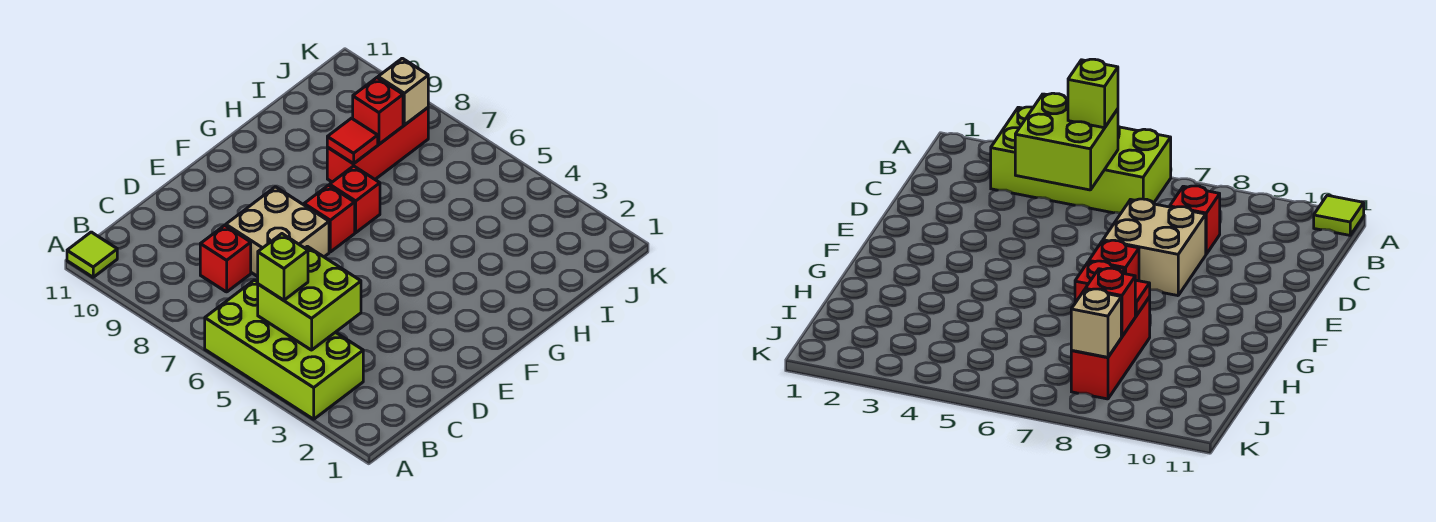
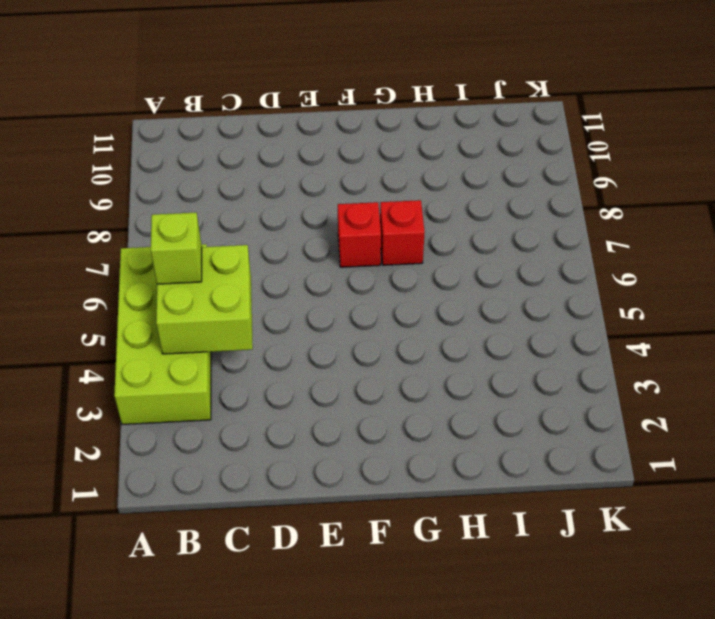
none -> lime 1x1 tile [67,232,117,277]
none -> red 1x1 brick [200,225,251,292]
none -> tan 2x2 brick [226,187,329,277]

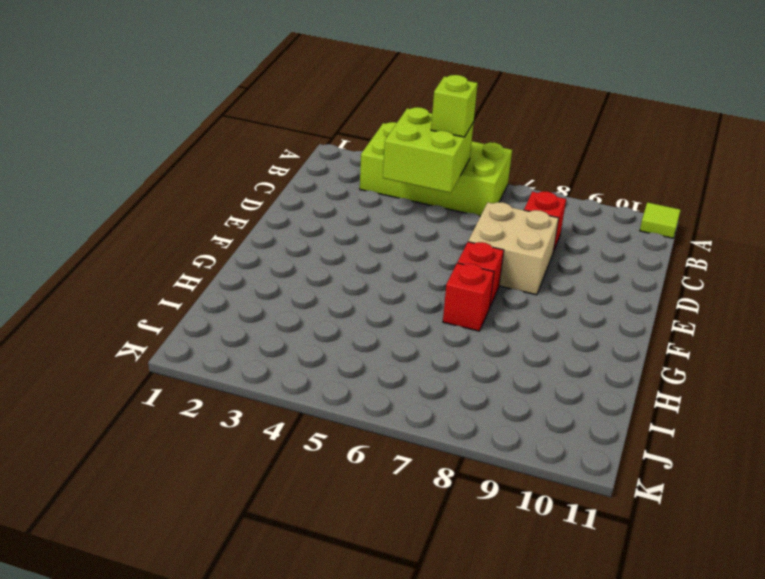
none -> red 1x3 brick [327,108,428,182]
none -> red 1x1 tile [327,118,378,164]
none -> red 1x1 brick [353,78,403,144]

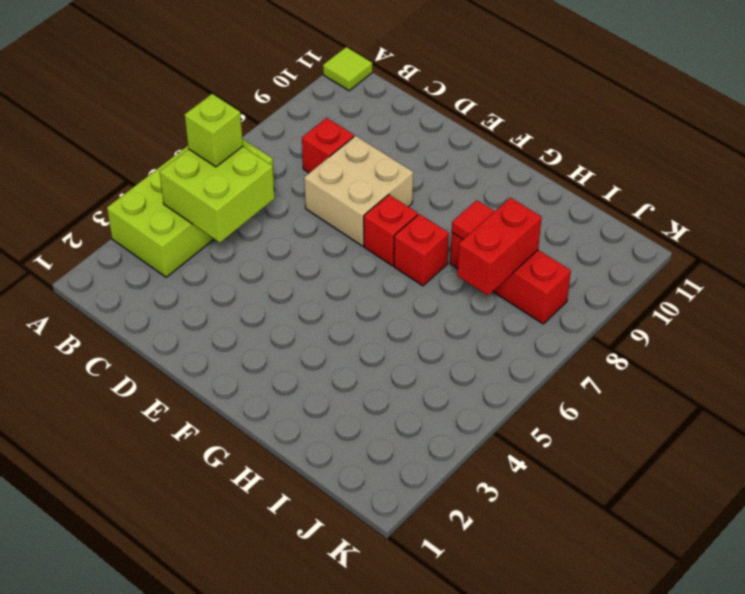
red 1x2 brick [457,198,542,295] -> red 1x1 brick [353,78,403,144]
none -> tan 1x1 brick [378,58,428,125]

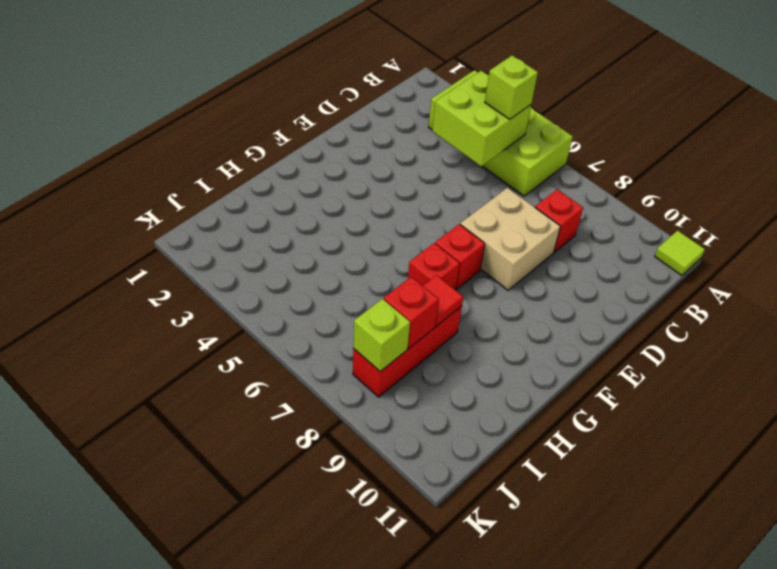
lime 1x1 brick [353,299,410,372] -> tan 1x1 brick [378,58,428,125]

